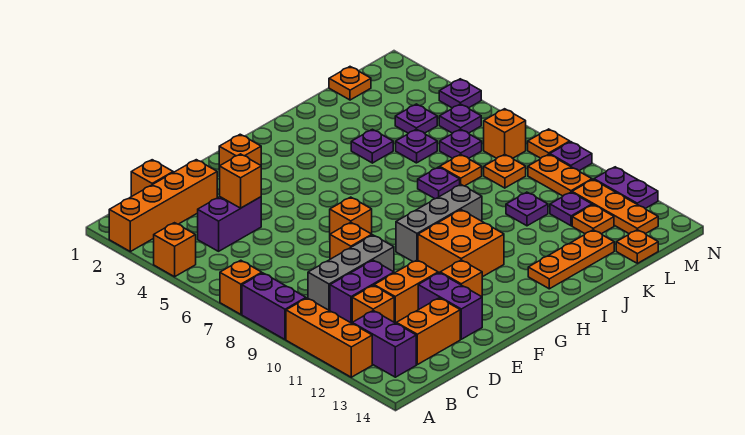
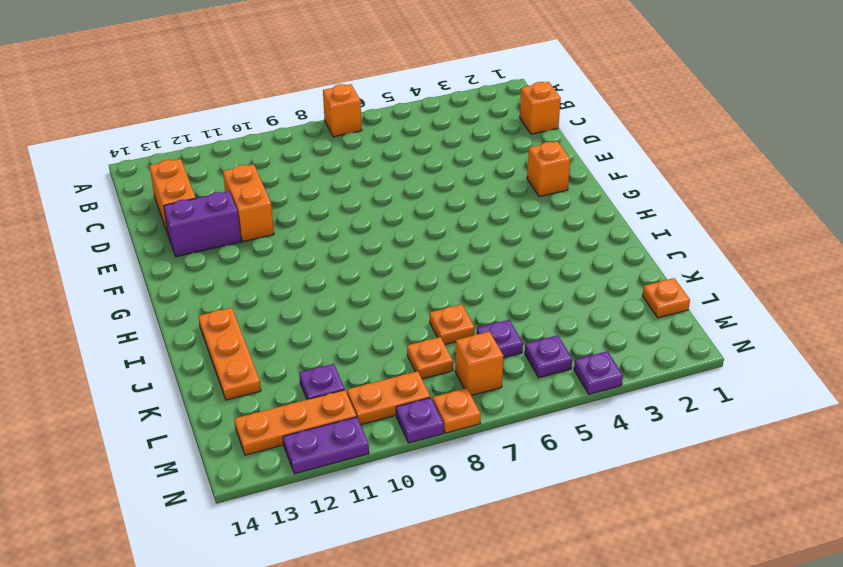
none -> orange 1x4 brick [109,160,217,252]
none -> orange 1x1 brick [154,223,196,277]
none -> purple 1x2 brick [242,273,306,340]
none -> orange 1x3 brick [286,298,372,377]

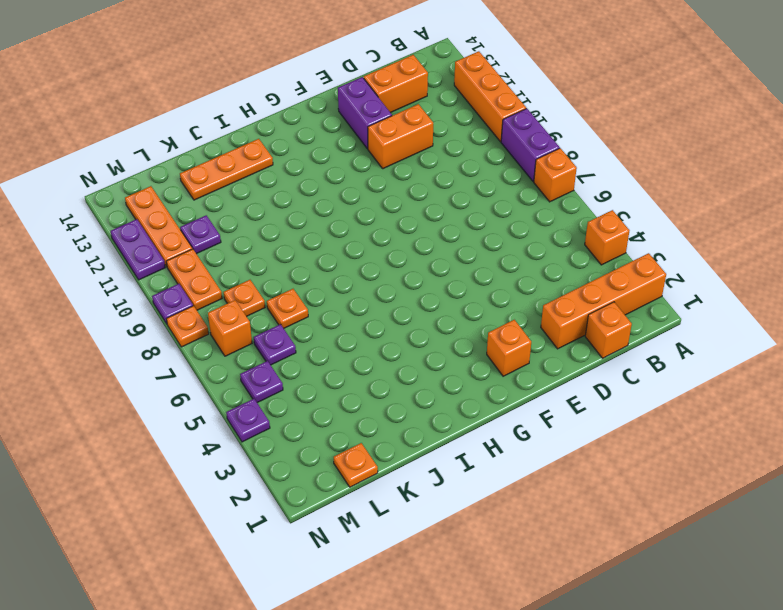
none -> purple 1x2 brick [352,311,416,377]
none -> purple 1x2 brick [198,197,261,251]
none -> grey 1x3 brick [308,235,394,311]
none -> purple 1x2 brick [330,260,394,323]

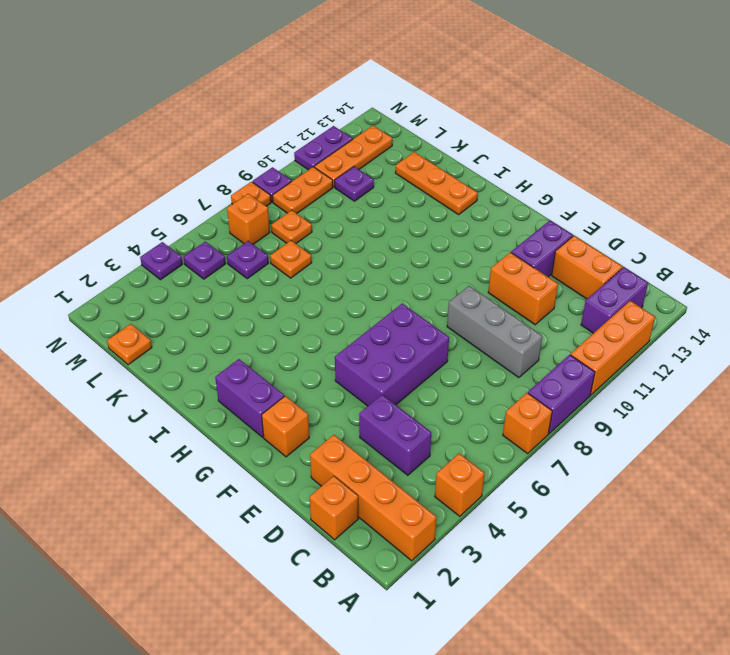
purple 2x3 brick [335,304,449,406] -> orange 1x1 brick [330,197,372,234]
purple 1x2 brick [215,359,284,437] -> purple 1x2 brick moved to [330,260,394,323]
none -> orange 1x1 brick [352,285,394,322]
none -> orange 1x1 brick [330,222,372,259]
none -> orange 1x1 brick [440,260,482,297]
none -> grey 1x3 brick [396,185,482,262]

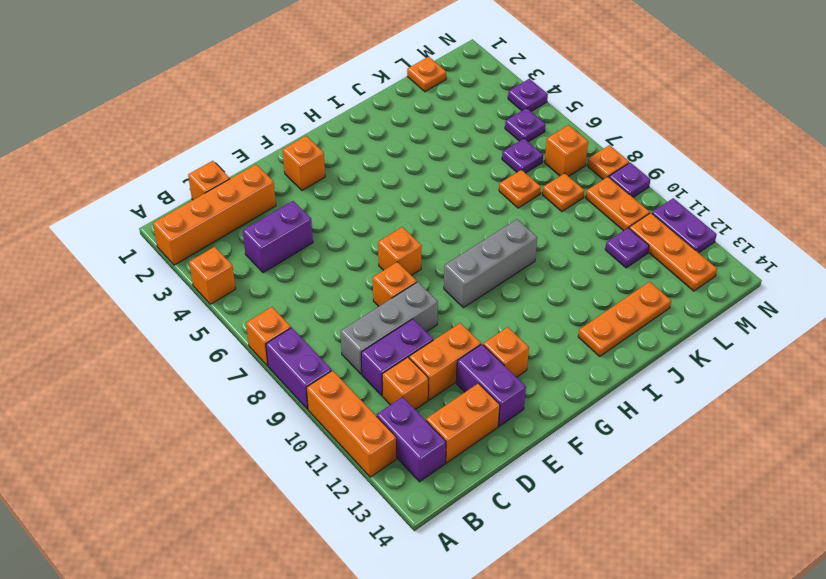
none -> orange 2x2 brick [418,210,504,277]
none -> purple 1x1 plate [351,129,393,163]
none -> purple 1x1 plate [418,167,460,199]
none -> purple 1x1 plate [396,129,437,163]

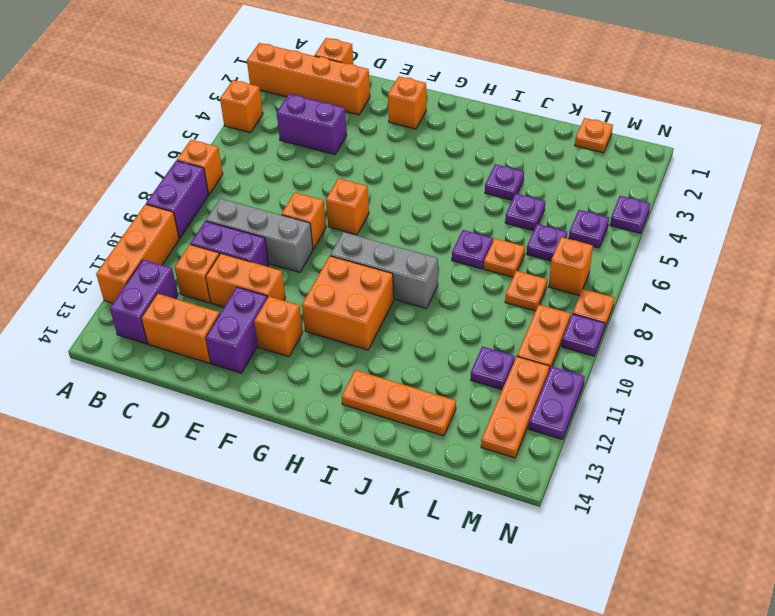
none -> purple 1x1 plate [506,192,548,226]
none -> purple 1x1 plate [395,104,437,133]
none -> orange 1x1 plate [572,205,614,234]
none -> orange 1x1 plate [616,230,658,263]

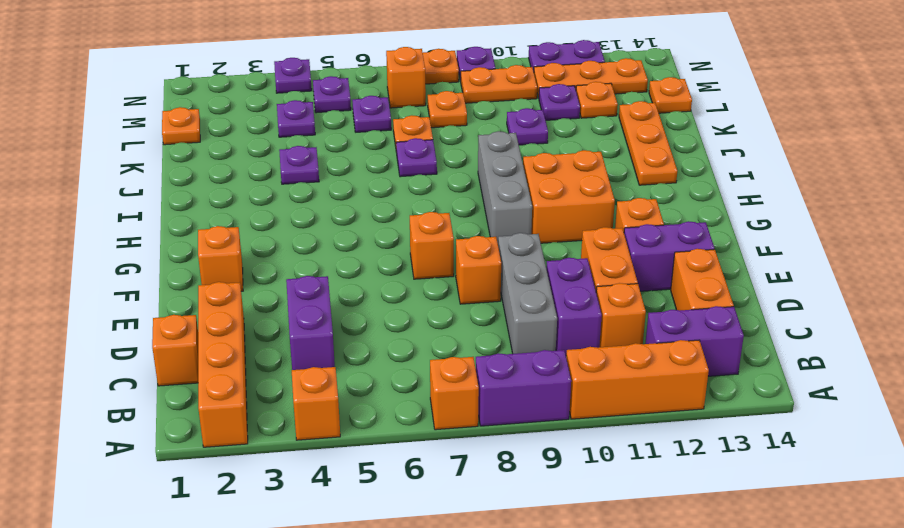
none -> purple 1x1 plate [396,129,437,163]
none -> orange 1x1 brick [220,154,261,208]

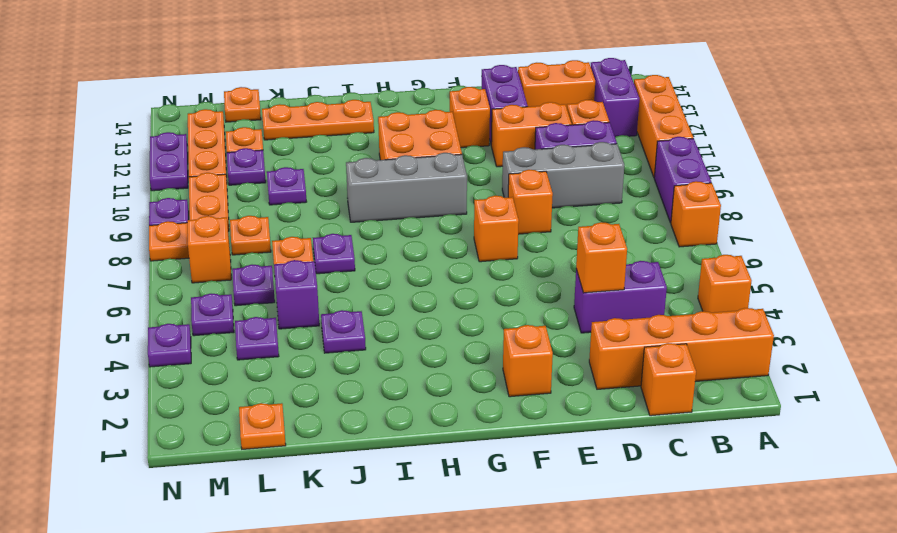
purple 1x1 brick [274,260,319,329] -> purple 1x1 plate [396,129,437,163]

